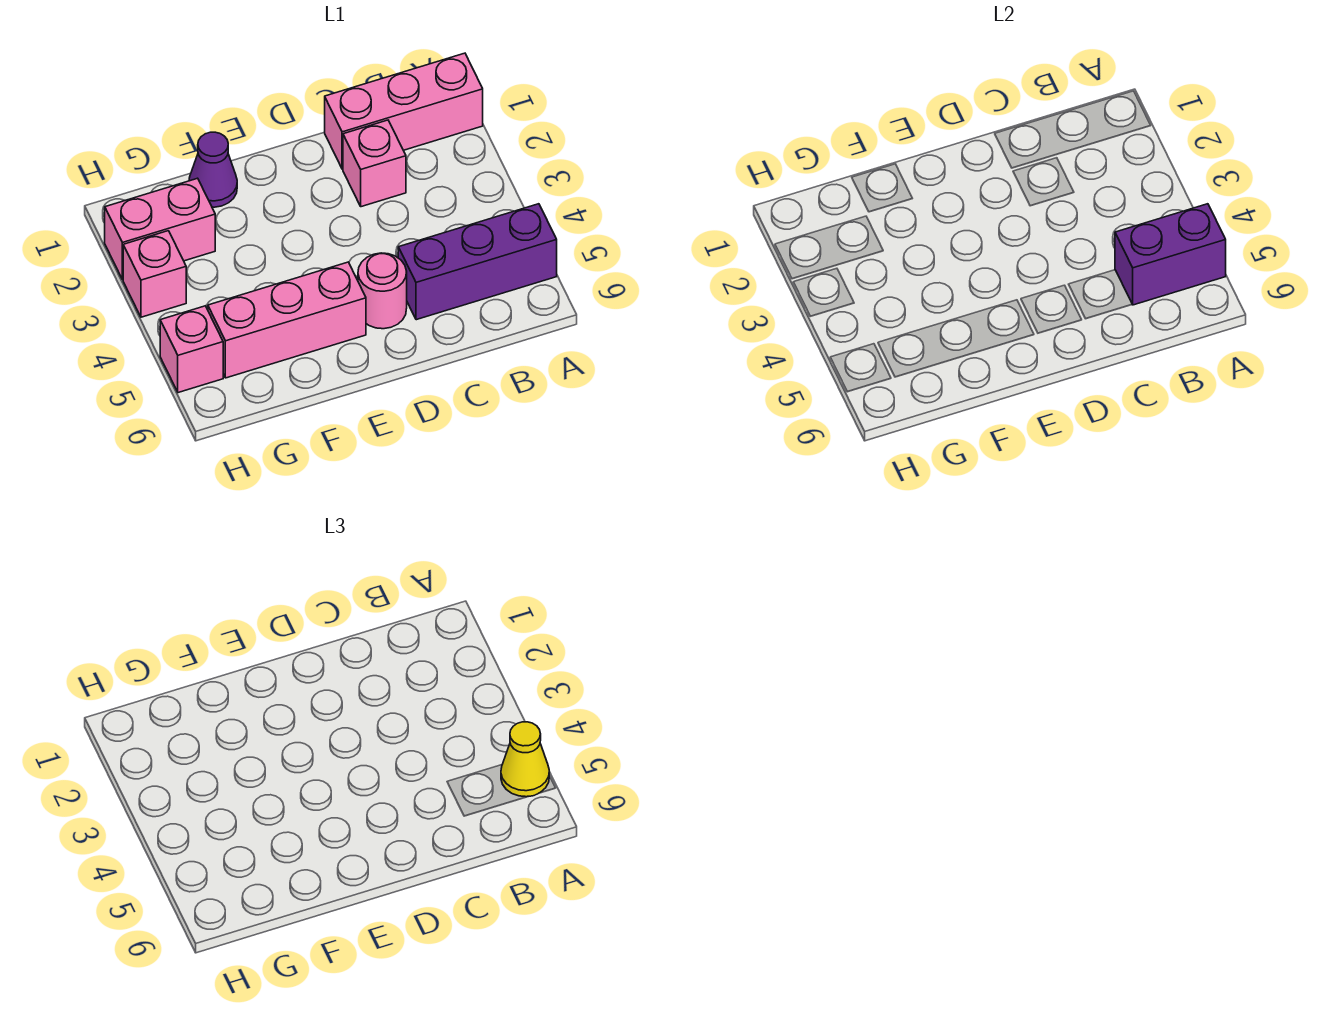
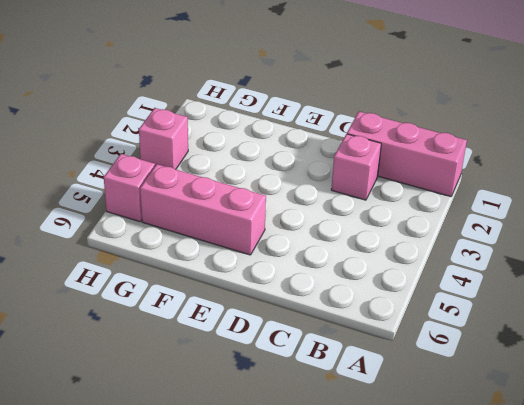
none -> purple 1x3 brick [398,204,557,320]
none -> pink 1x1 round brick [358,253,407,329]

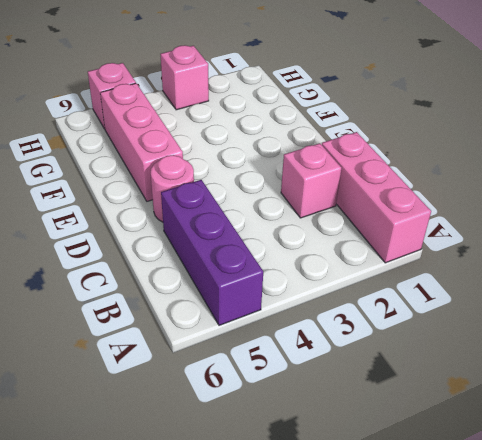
none -> purple 1x1 cone [189,132,237,207]
none -> pink 1x2 brick [105,178,215,280]

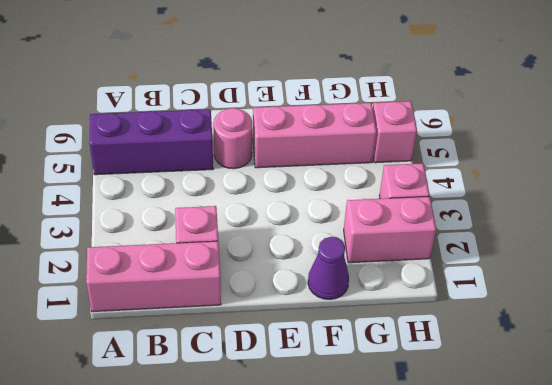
none -> purple 1x2 brick [1115,204,1226,305]
none -> yellow 1x1 cone [501,722,549,797]

